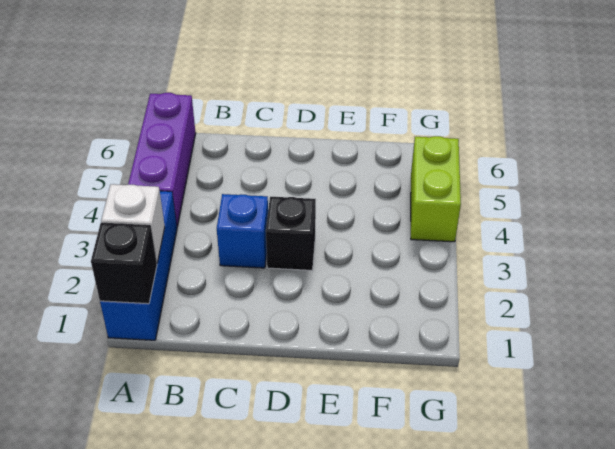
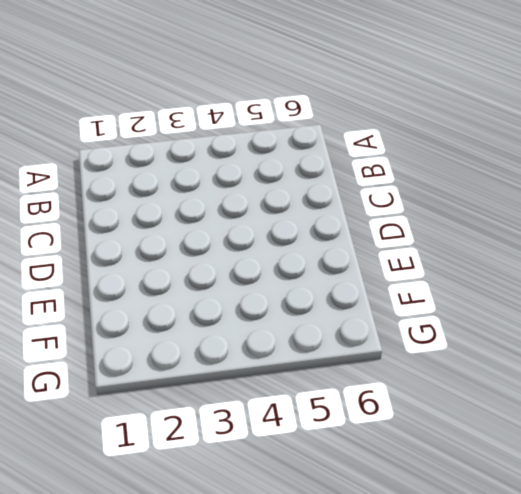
none -> blue 1x3 brick [100,191,177,340]
none -> purple 1x3 brick [128,93,196,227]

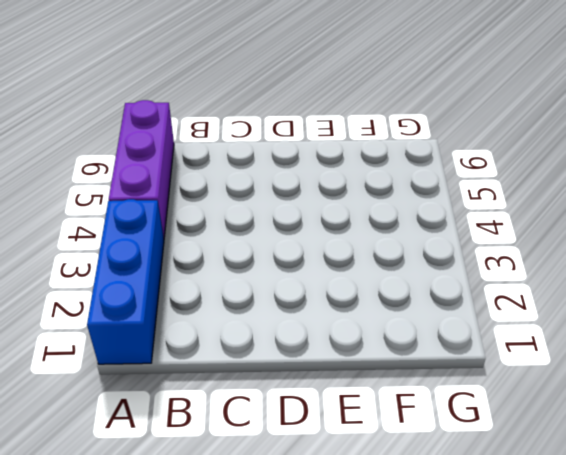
none -> blue 1x1 brick [217,194,268,268]
none -> black 1x1 brick [266,197,316,270]

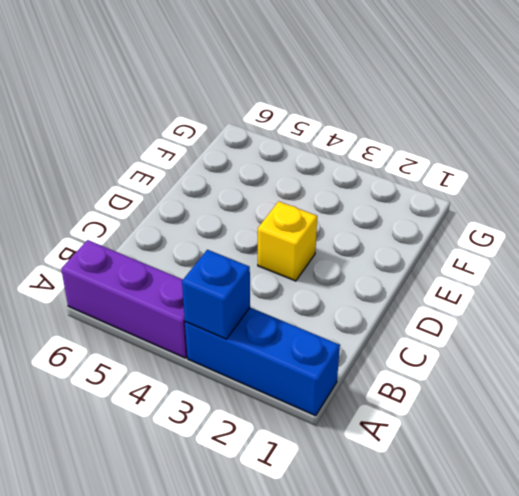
blue 1x1 brick [182,250,250,339] -> blue 1x1 brick moved to [217,194,268,268]
yellow 1x1 brick [258,201,317,281] -> black 1x1 brick [266,197,316,270]
none -> lime 1x2 brick [411,136,461,242]
none -> black 1x1 brick [91,223,157,304]

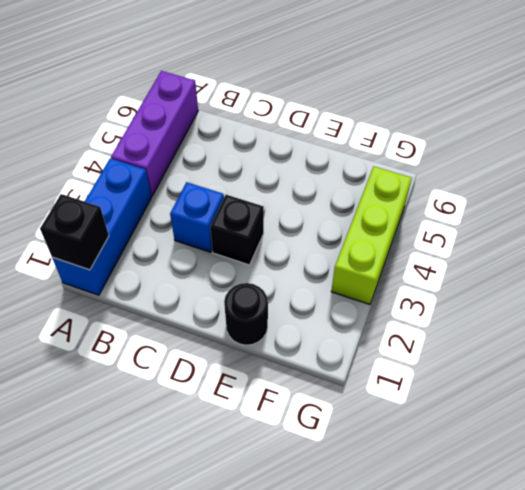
black 1x1 round brick [224,283,268,345] -> none
lime 1x3 brick [331,167,412,304] -> lime 1x2 brick [411,136,461,242]
none -> white 1x1 brick [101,184,165,263]

